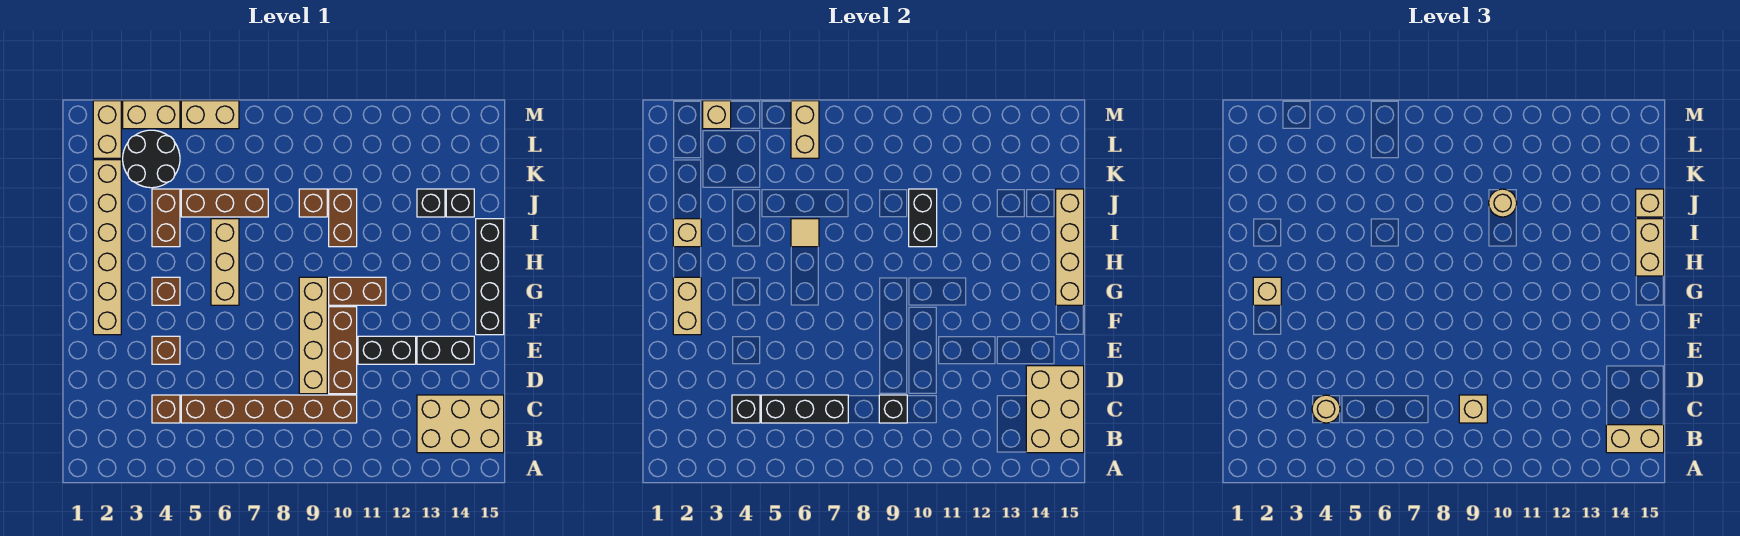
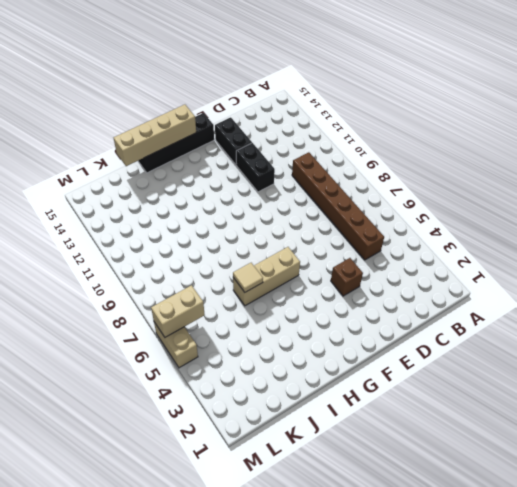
none -> tan 2x3 brick [417,395,504,453]
none -> brown 1x1 brick [152,395,180,423]
none -> tan 1x4 brick [299,277,327,394]
none -> brown 1x3 brick [329,307,357,394]

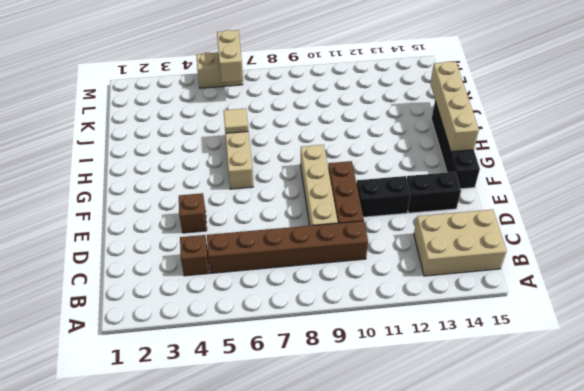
none -> tan 1x6 brick [93,160,121,335]
none -> brown 1x1 brick [152,277,180,305]
none -> brown 1x2 brick [329,277,386,305]
none -> brown 1x2 brick [152,189,180,247]

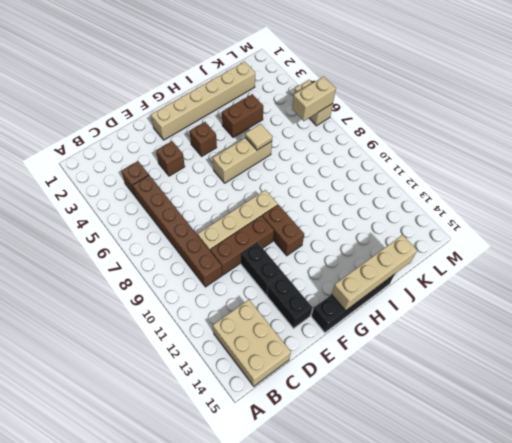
none -> brown 1x2 brick [329,189,357,247]
none -> brown 1x3 brick [181,189,268,217]
none -> brown 1x1 brick [299,189,327,217]
none -> black 1x1 brick [417,189,445,217]

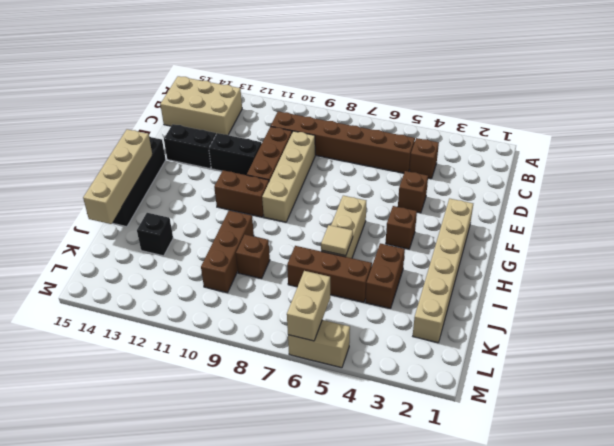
brown 1x3 brick [201,210,254,293] -> brown 1x2 brick [329,189,357,247]
none -> black 1x1 brick [446,189,474,217]
none -> black 2x2 round brick [123,130,180,188]
none -> tan 1x2 brick [93,101,121,158]
none -> tan 1x2 brick [123,101,180,129]

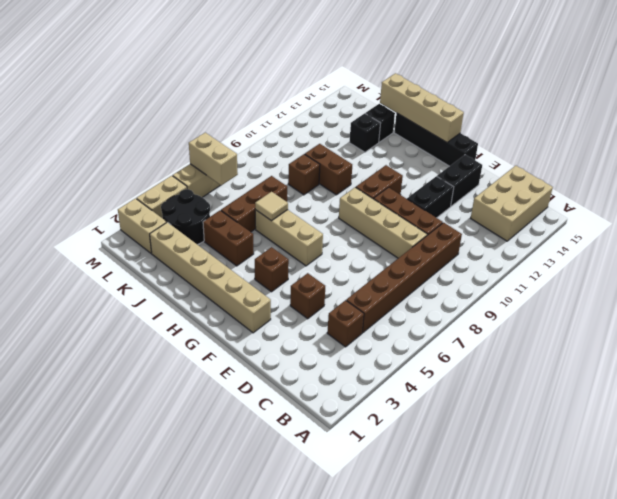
none -> tan 2x3 brick [1026,366,1084,453]
none -> black 1x1 brick [732,395,760,423]
none -> black 1x3 brick [761,395,848,423]
none -> black 1x1 brick [879,395,907,423]

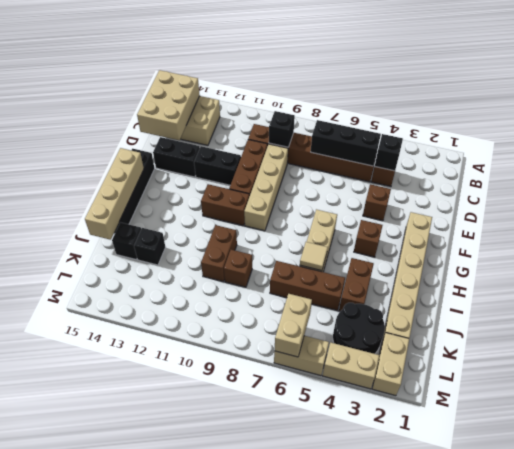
none -> tan 1x2 brick [673,277,701,335]
none -> tan 1x1 brick [673,219,701,247]
none -> black 1x2 brick [909,189,937,247]
none -> tan 1x1 brick [703,101,731,129]

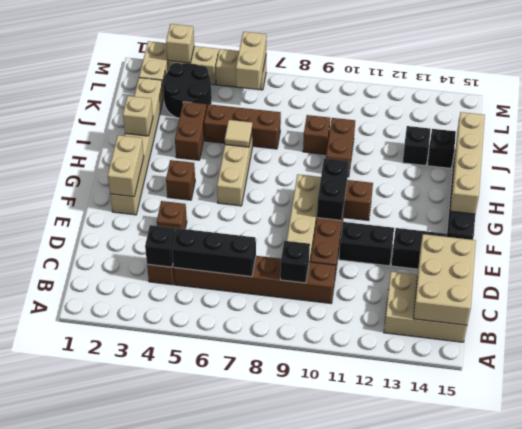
black 1x2 brick [317,158,349,220] -> black 1x2 brick moved to [909,189,937,247]
none -> tan 1x2 brick [1606,425,1664,453]
none -> tan 1x1 round brick [1312,395,1340,423]
none -> tan 1x1 brick [1459,395,1487,423]
none -> tan 1x1 brick [1253,277,1281,305]

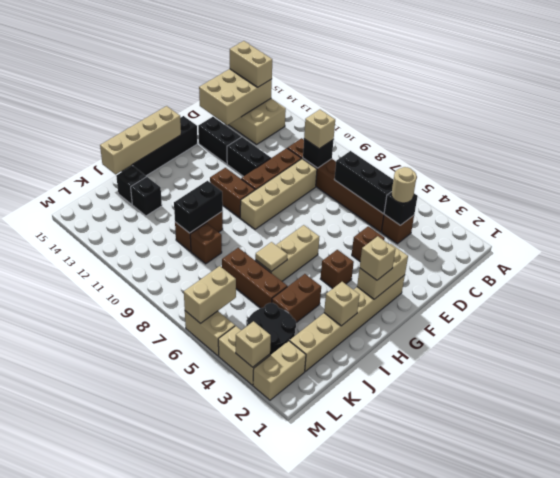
none -> tan 1x2 brick [1636,219,1664,276]
none -> tan 1x1 round brick [1489,189,1517,217]
none -> tan 1x1 brick [1636,189,1664,217]

